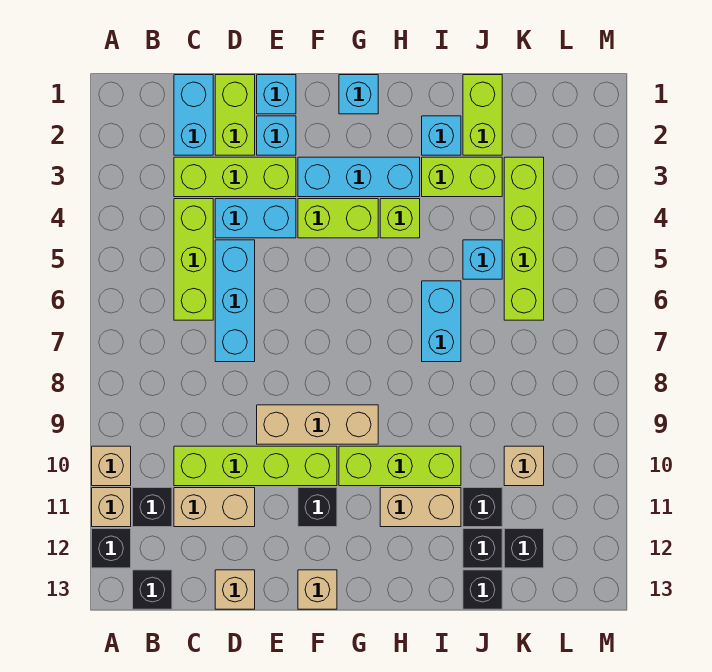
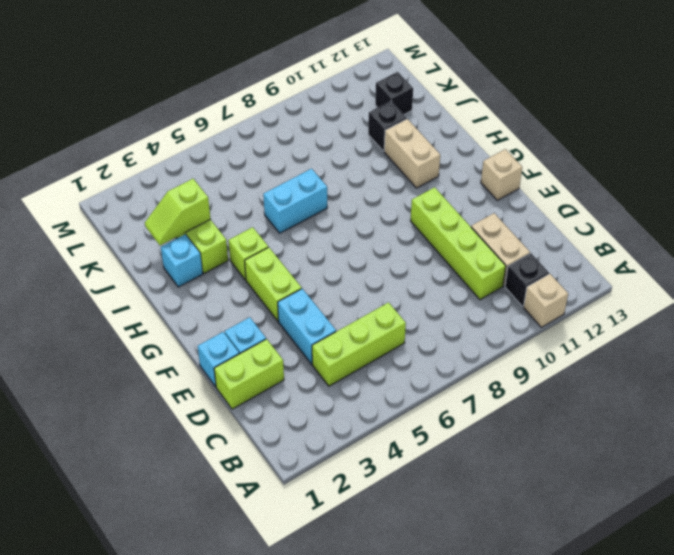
lime 1x2 slope [145,179,210,245] -> none
none -> tan 1x1 brick [92,446,131,486]
none -> black 1x1 brick [92,529,131,568]
none -> black 1x1 brick [133,570,172,609]
none -> cyan 1x2 brick [174,75,213,155]

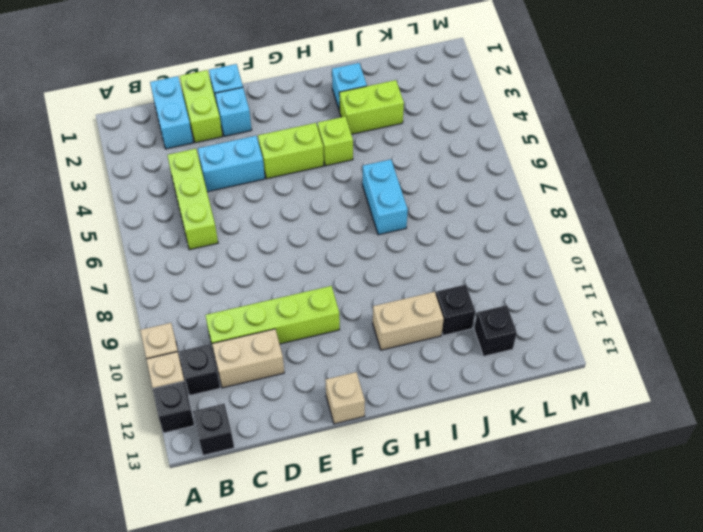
none -> lime 1x3 brick [174,157,296,197]
none -> cyan 1x3 brick [215,240,255,362]
none -> tan 1x1 brick [215,570,255,609]
none -> tan 1x3 brick [257,405,378,444]

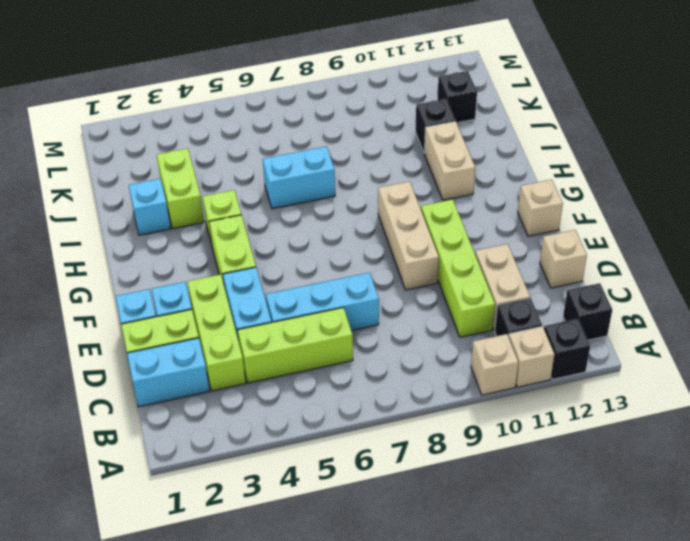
none -> cyan 1x3 brick [298,157,420,197]
none -> black 1x1 brick [298,488,337,527]
none -> cyan 1x1 brick [339,75,378,114]
none -> lime 1x3 brick [339,446,461,486]

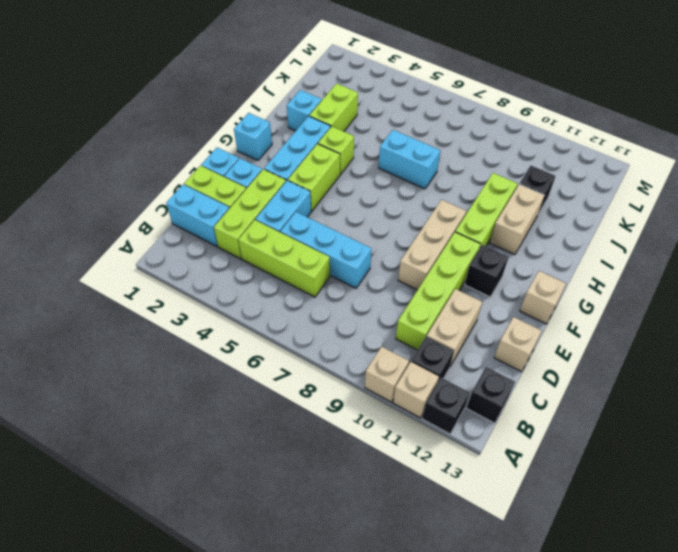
none -> lime 1x2 brick [463,75,502,155]
none -> cyan 1x1 brick [463,240,502,279]
none -> black 1x1 brick [463,529,502,568]
none -> black 1x1 brick [463,570,502,609]

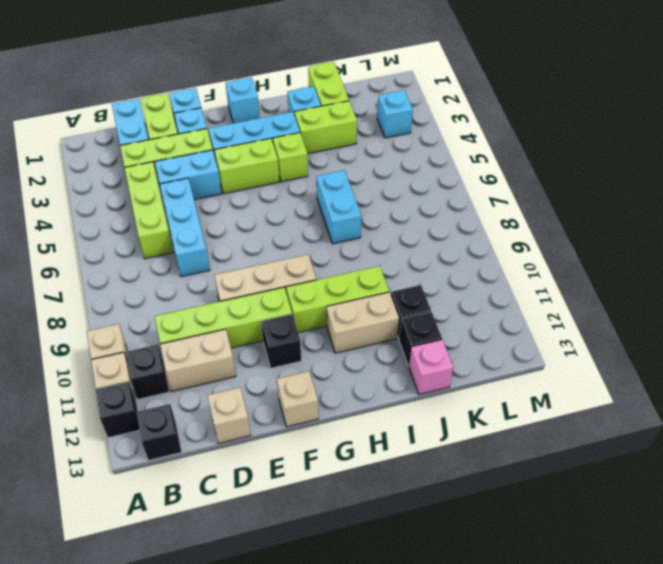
pink 1x1 brick [409,340,453,395] -> black 1x1 brick [463,570,502,609]
cyan 1x1 brick [377,90,413,138] -> cyan 1x1 brick moved to [463,240,502,279]
none -> lime 1x4 brick [504,157,544,320]
none -> tan 1x1 brick [504,446,544,486]
none -> black 1x1 brick [504,529,544,568]

